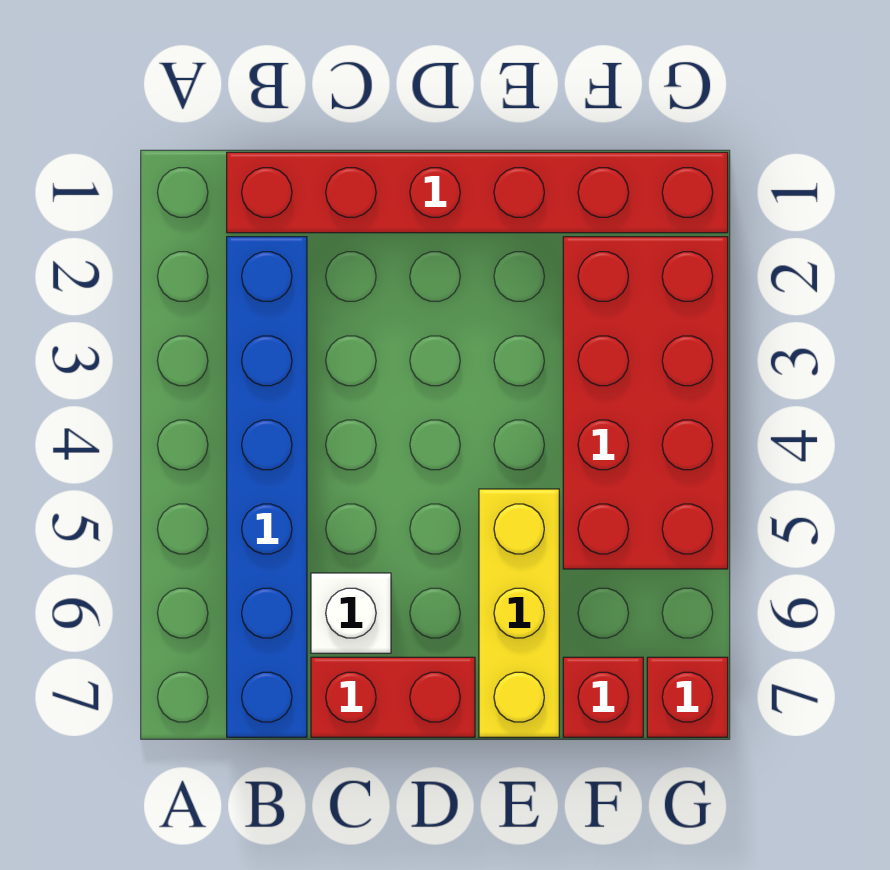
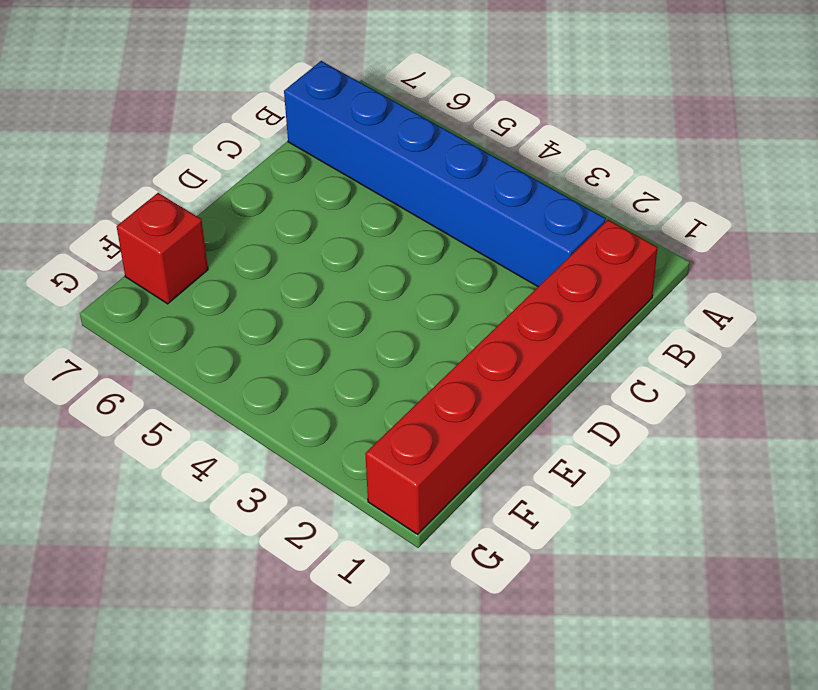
none -> white 1x1 brick [311,573,391,653]
none -> red 1x2 brick [311,657,475,737]

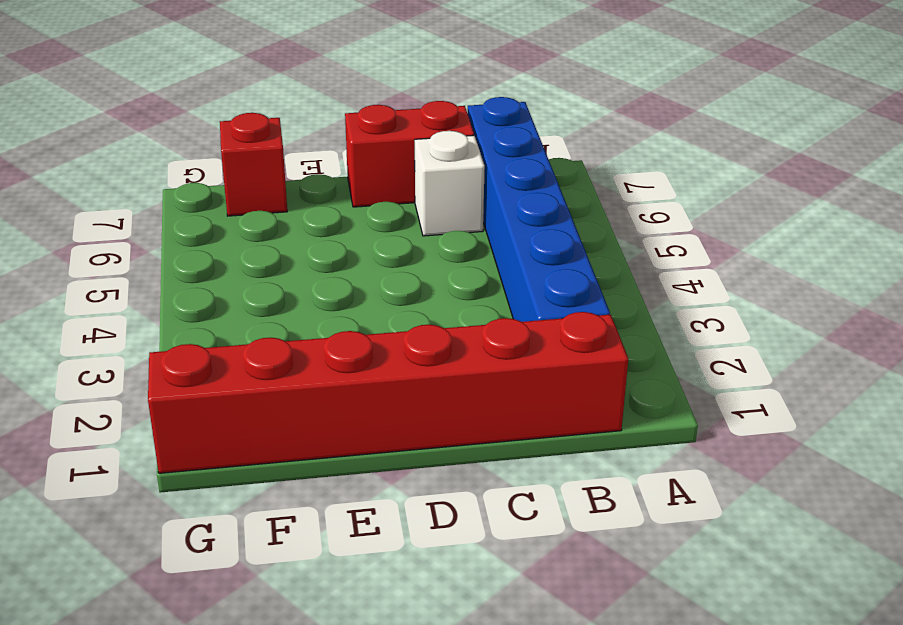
none -> yellow 1x3 brick [479,489,559,737]
none -> red 2x4 brick [563,237,728,569]

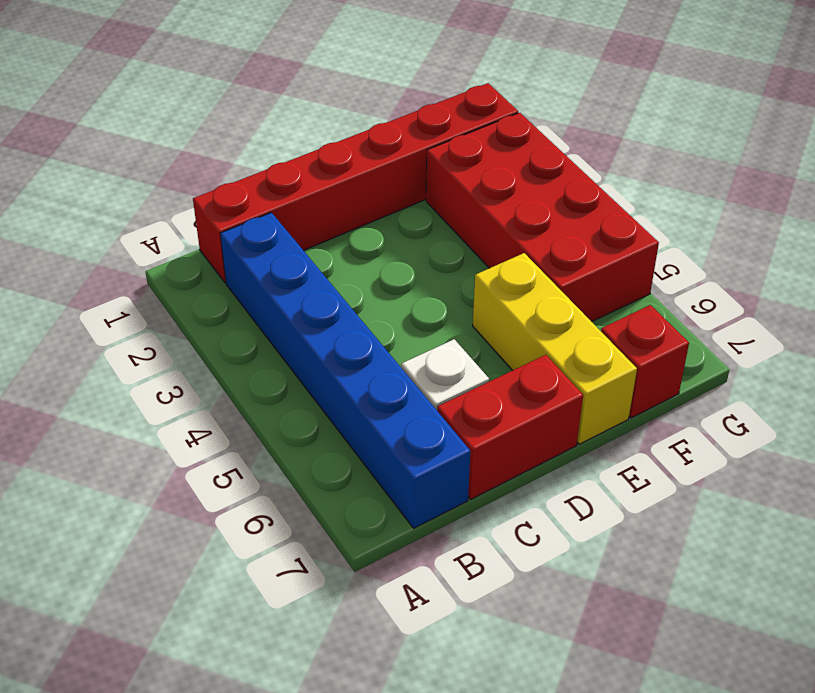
none -> red 1x1 brick [647,657,728,737]

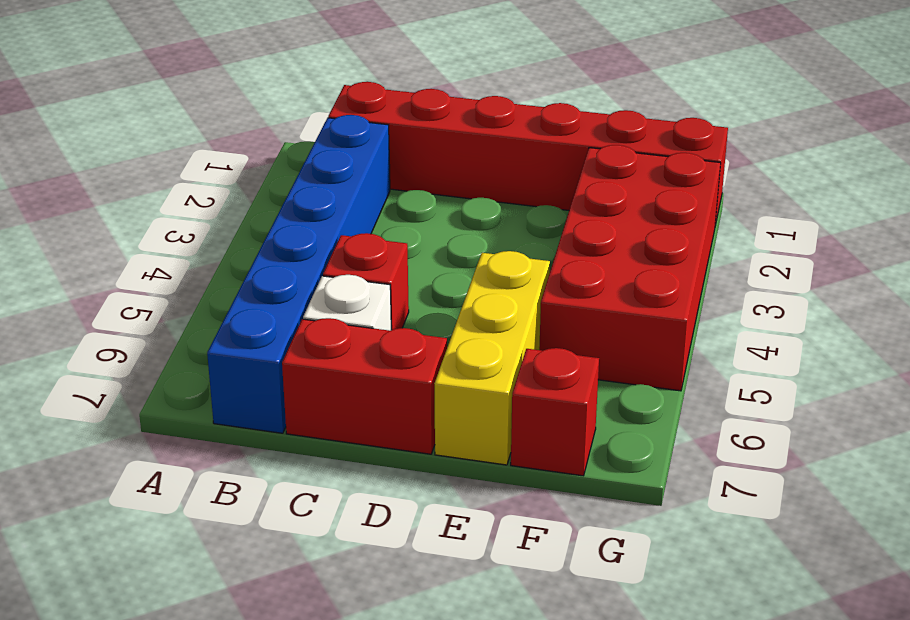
red 1x1 brick [323,233,409,330] -> red 1x1 brick moved to [647,657,728,737]

